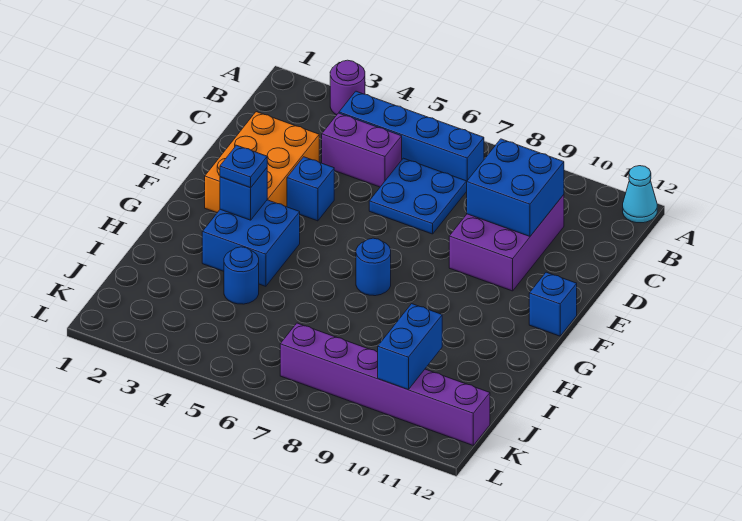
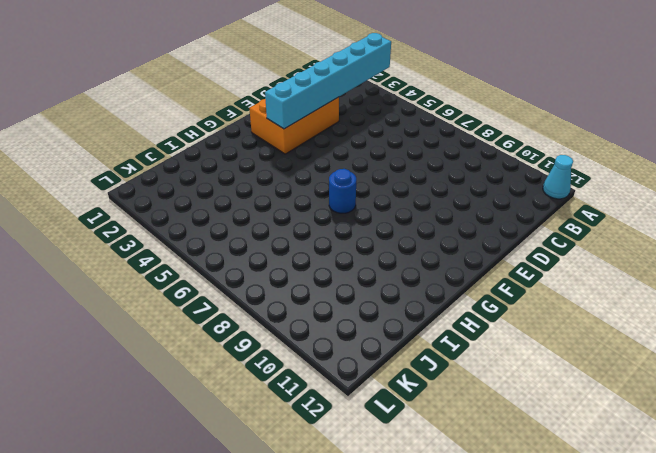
cyan 1x6 brick [265,33,391,129] -> none
none -> purple 1x1 round brick [330,60,365,115]
none -> blue 1x4 brick [339,91,484,181]
none -> purple 1x2 brick [322,113,402,187]

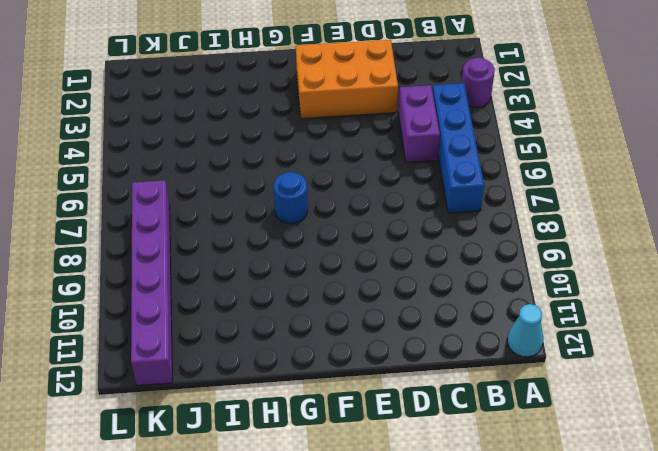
none -> blue 2x2 plate [369,158,467,234]
none -> purple 2x3 brick [449,195,564,291]
none -> blue 1x1 brick [287,157,334,221]

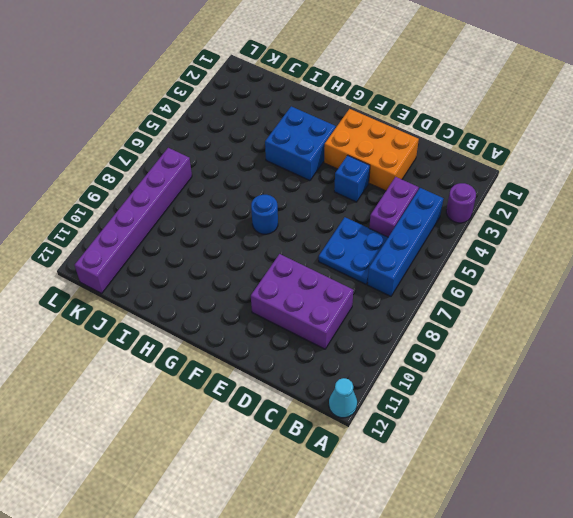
none -> blue 1x1 brick [529,272,577,336]
none -> blue 1x1 round brick [224,247,259,304]
none -> blue 2x2 brick [467,139,564,236]

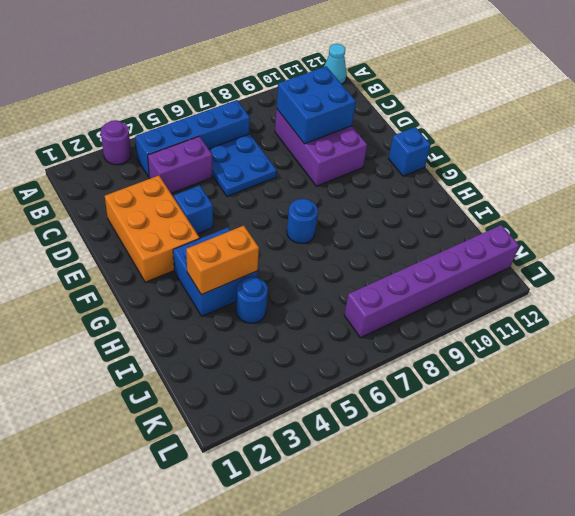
orange 1x2 brick [186,226,259,295] -> none
none -> blue 1x1 brick [220,168,267,220]
none -> blue 1x2 brick [378,304,442,390]
none -> blue 1x1 plate [220,145,267,188]

